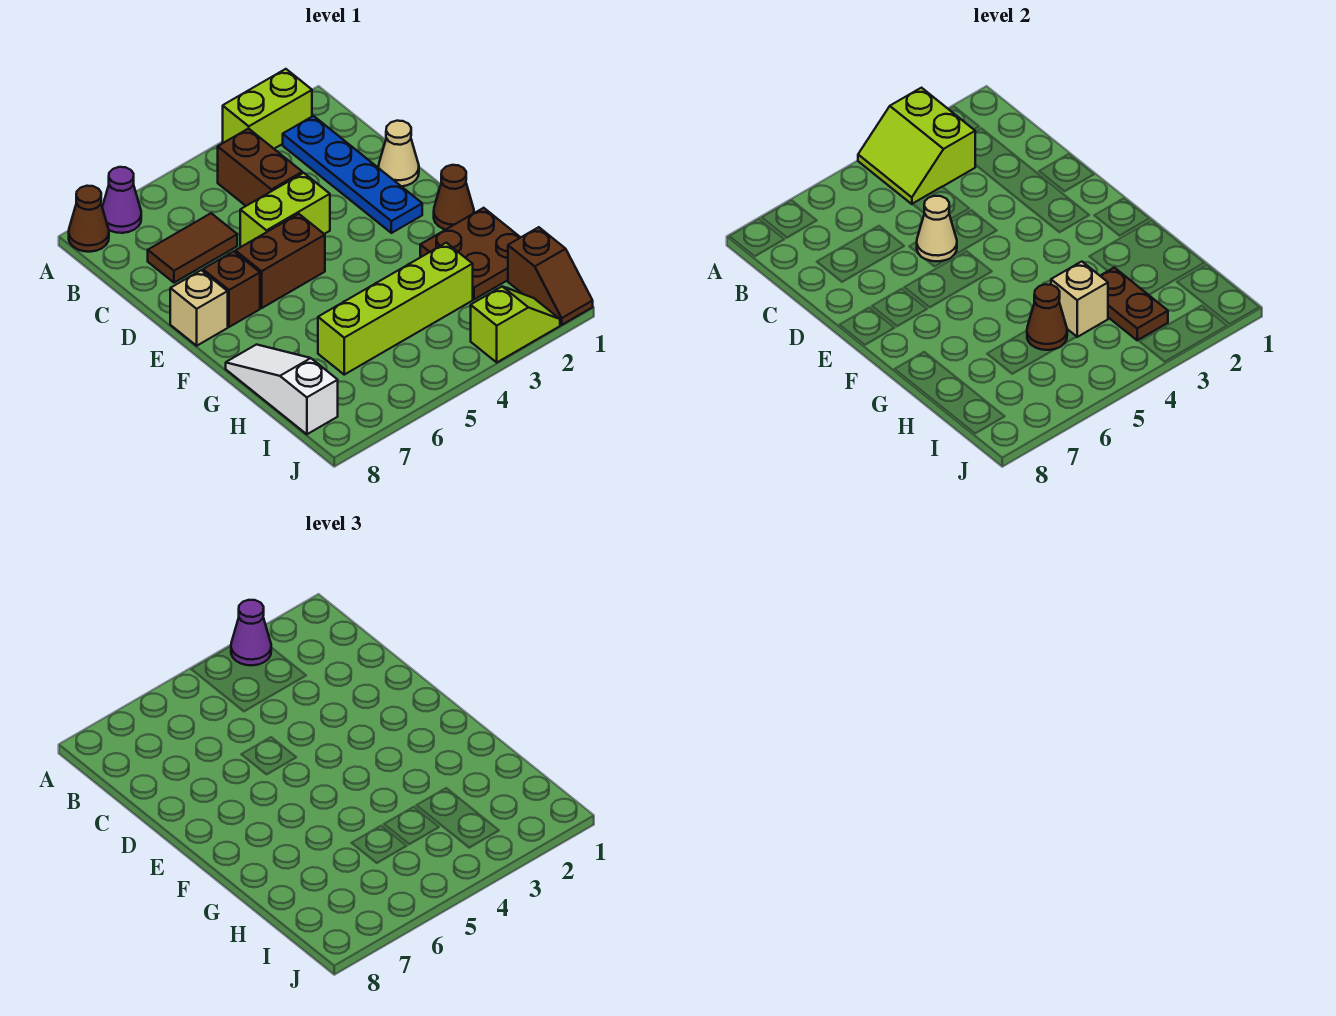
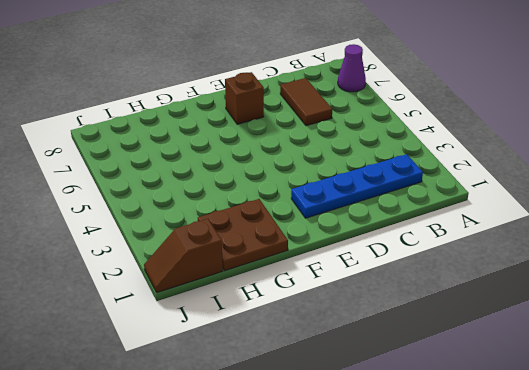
none -> lime 1x2 brick [223,69,312,149]
none -> brown 1x1 cone [69,186,109,252]
none -> brown 1x2 brick [218,128,302,206]

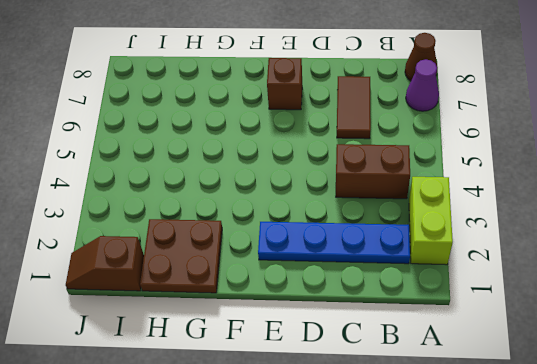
none -> tan 1x1 cone [379,121,419,186]
none -> lime 1x2 brick [240,173,330,247]
none -> brown 1x2 brick [235,214,325,308]

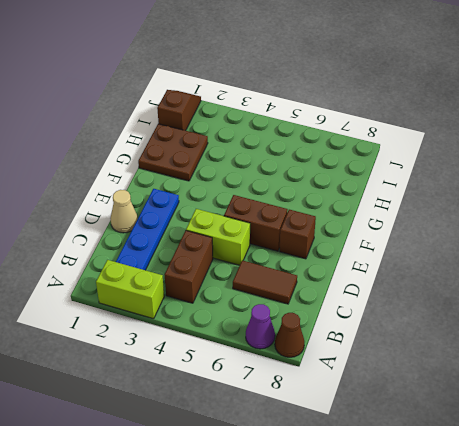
none -> tan 1x1 brick [170,270,228,346]
none -> brown 1x1 cone [434,165,474,230]
none -> white 1x3 slope [226,345,338,434]

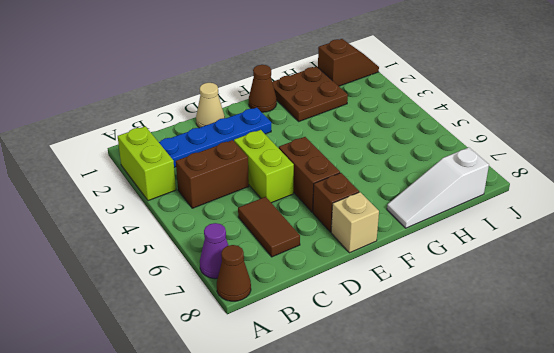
none -> lime 1x4 brick [318,243,473,375]
none -> lime 1x2 slope [471,287,560,362]
none -> lime 2x2 slope [858,88,975,204]

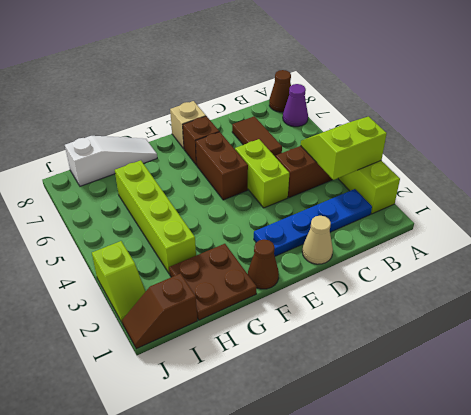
none -> tan 1x1 cone [917,196,957,261]
none -> brown 1x2 plate [1100,268,1168,340]
none -> tan 1x1 brick [1051,262,1108,337]

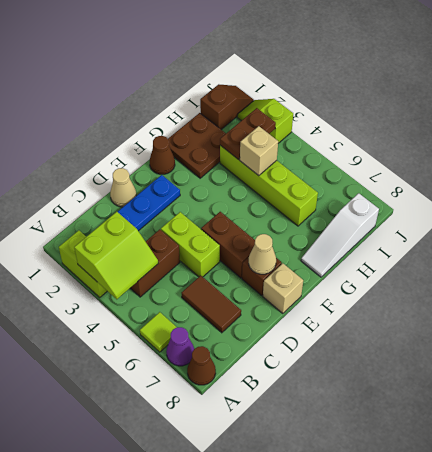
lime 1x1 tile [140,312,177,352] -> none
tan 1x1 cone [249,234,276,274] -> tan 1x1 cone moved to [917,196,957,261]
none -> brown 1x1 cone [1027,284,1067,350]
none -> purple 1x1 cone [231,600,271,665]

